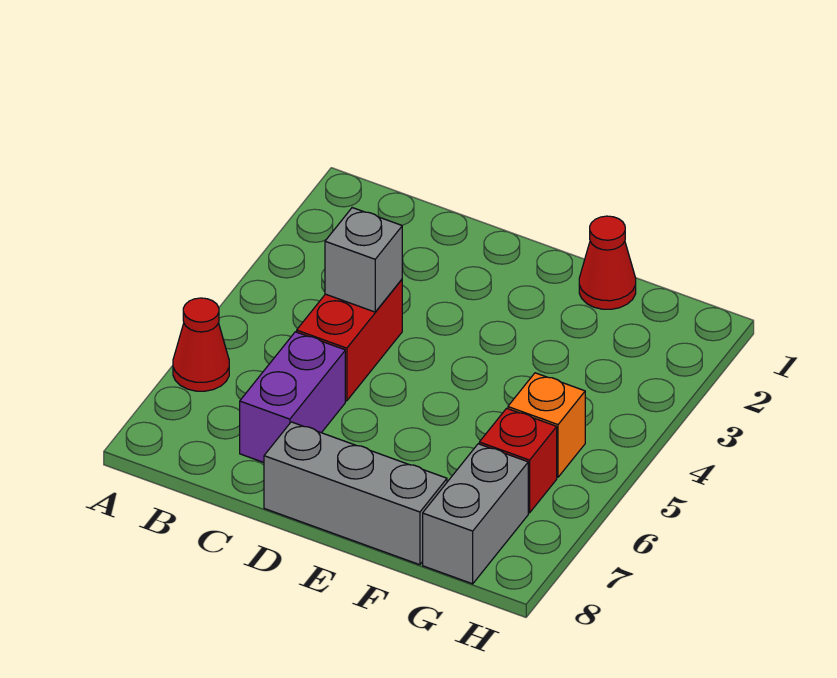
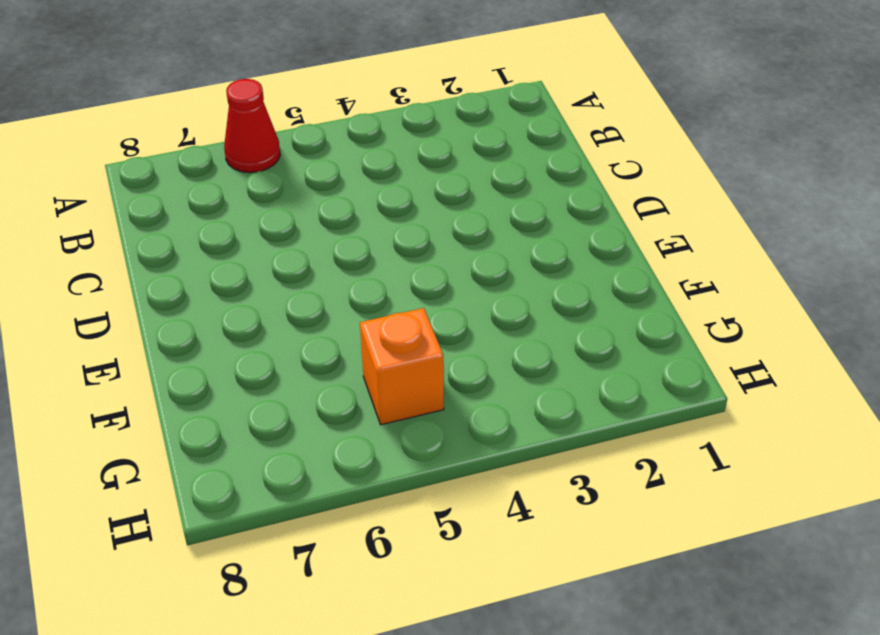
none -> red 1x2 brick [297,280,402,401]
none -> purple 1x2 brick [240,332,345,462]

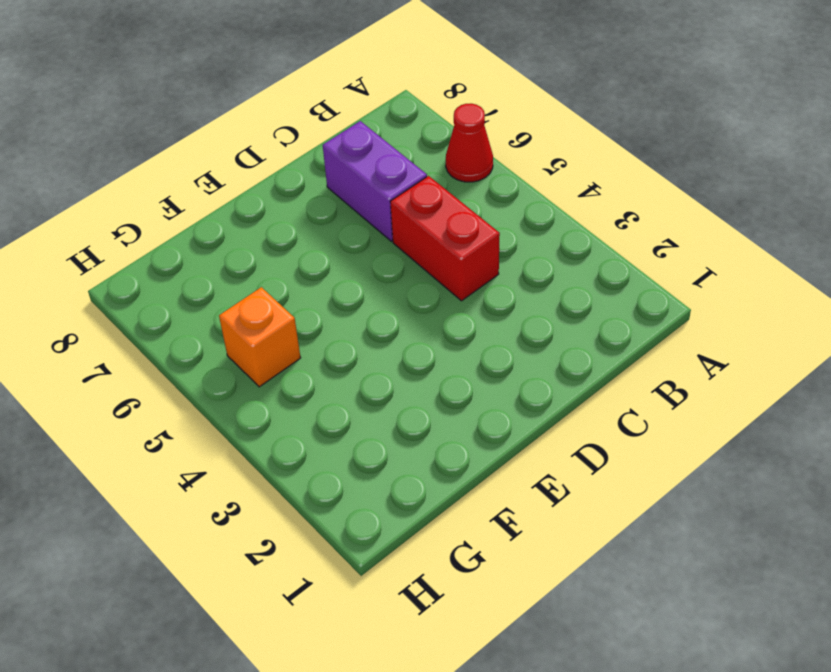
none -> grey 1x3 brick [264,422,447,565]
none -> red 1x1 cone [579,216,636,309]

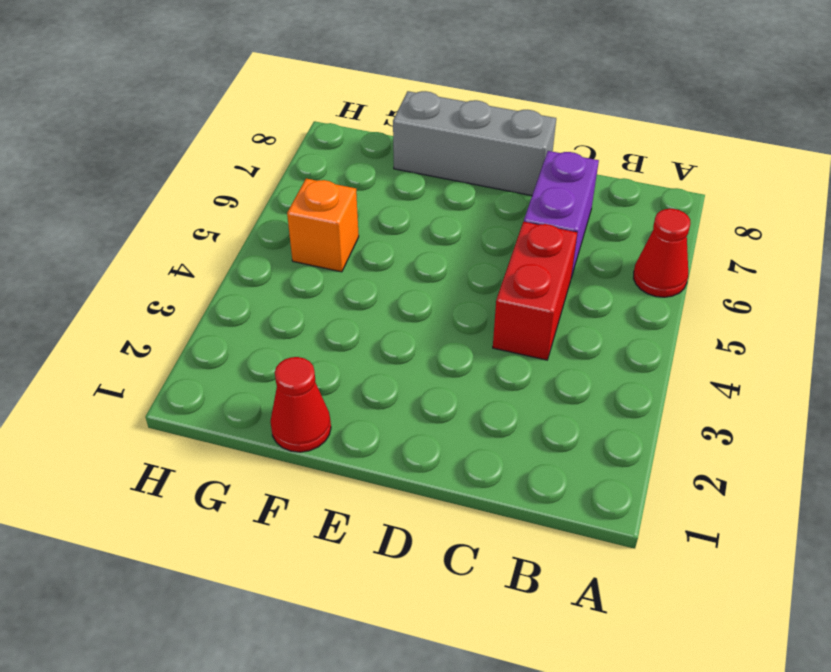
none -> red 1x1 brick [479,408,557,513]
none -> grey 1x2 brick [423,444,528,584]

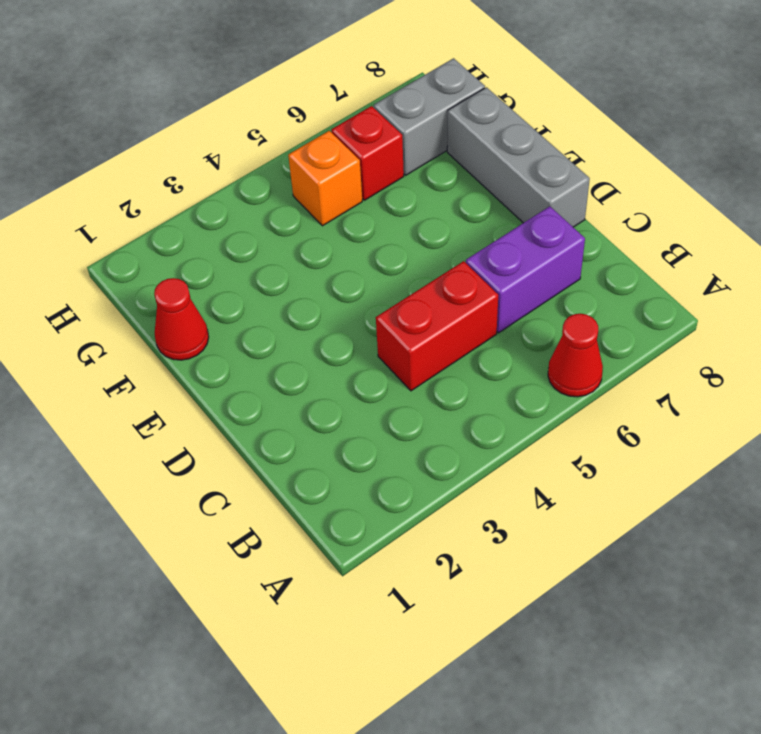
none -> grey 1x1 brick [325,208,402,312]

